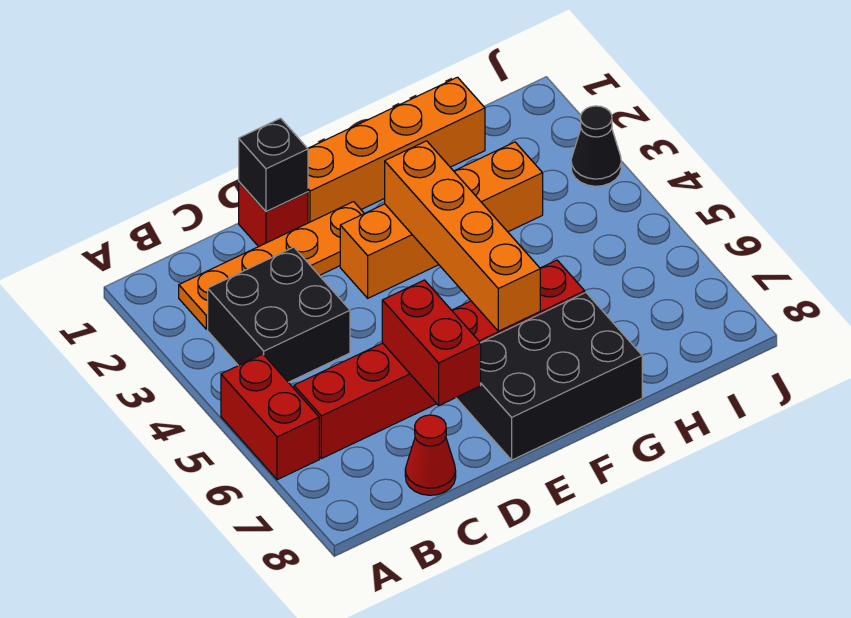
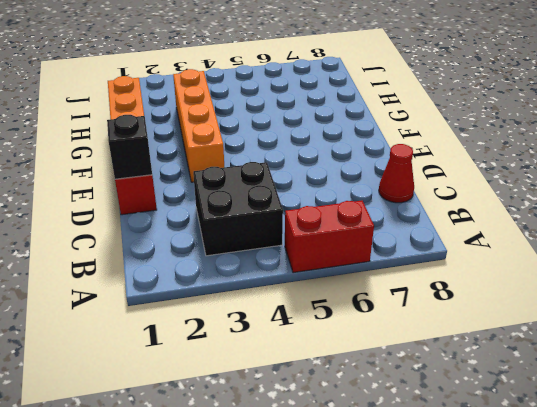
none -> orange 1x4 plate [179,202,364,329]
none -> red 1x6 brick [294,260,585,459]
none -> black 2x3 brick [456,293,642,460]

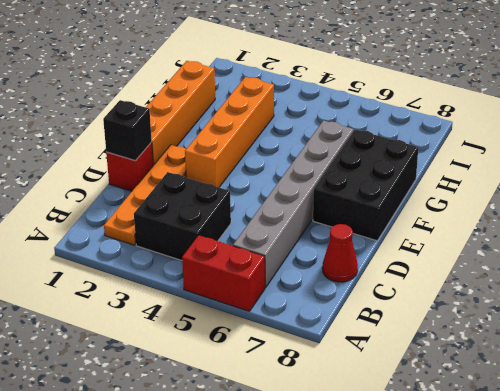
grey 1x6 brick [233,121,354,288] -> red 1x6 brick [294,260,585,459]
none -> black 1x1 cone [571,106,621,186]
none -> red 1x2 brick [382,280,481,405]
none -> orange 1x4 brick [385,141,540,331]

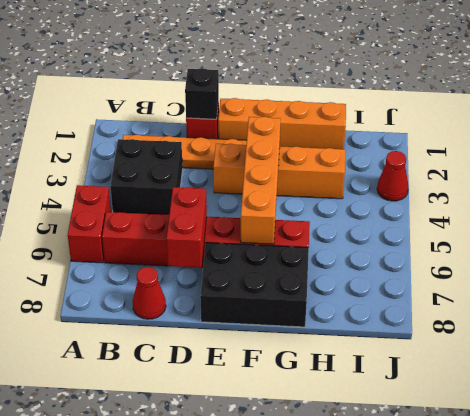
red 1x1 cone [377,151,409,201] -> black 1x1 cone [571,106,621,186]

